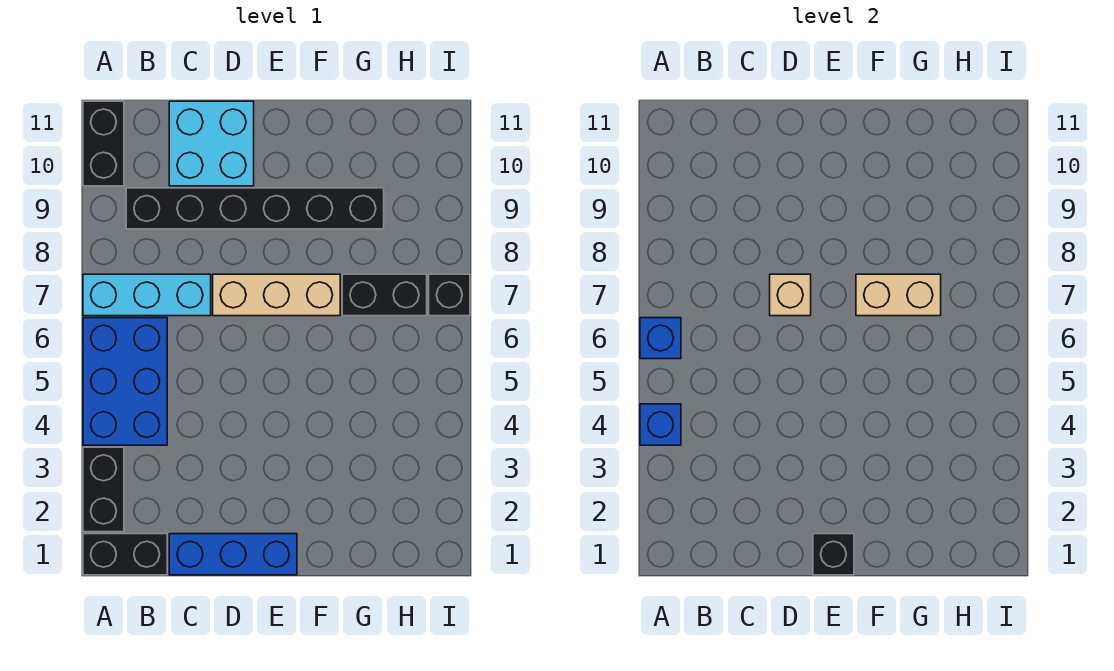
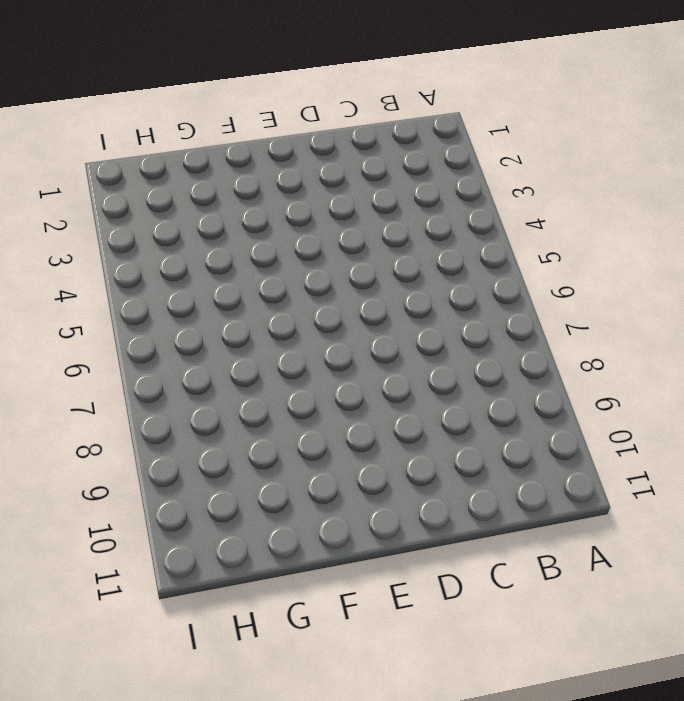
none -> black 1x2 brick [83,534,167,575]
none -> black 1x2 brick [83,447,124,532]
none -> blue 2x3 brick [83,318,167,445]

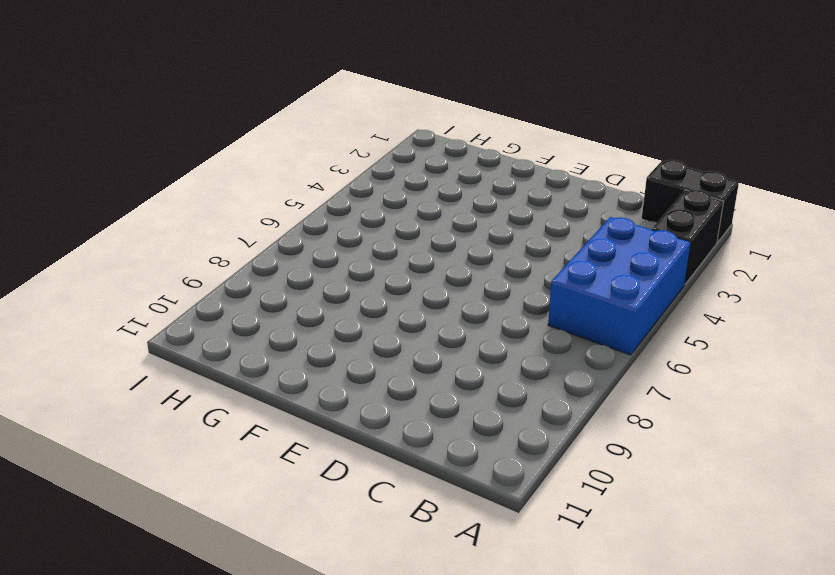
none -> cyan 1x3 brick [83,274,211,316]
none -> black 1x2 brick [83,101,124,186]
none -> black 1x6 brick [126,188,384,229]

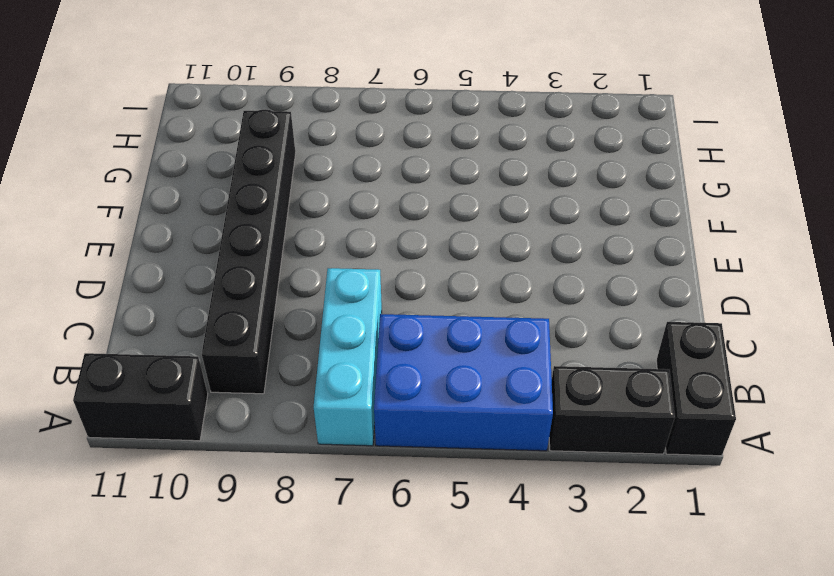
none -> blue 1x3 brick [169,534,297,575]
none -> cyan 2x2 brick [169,101,254,186]
none -> tan 1x3 brick [213,274,340,316]

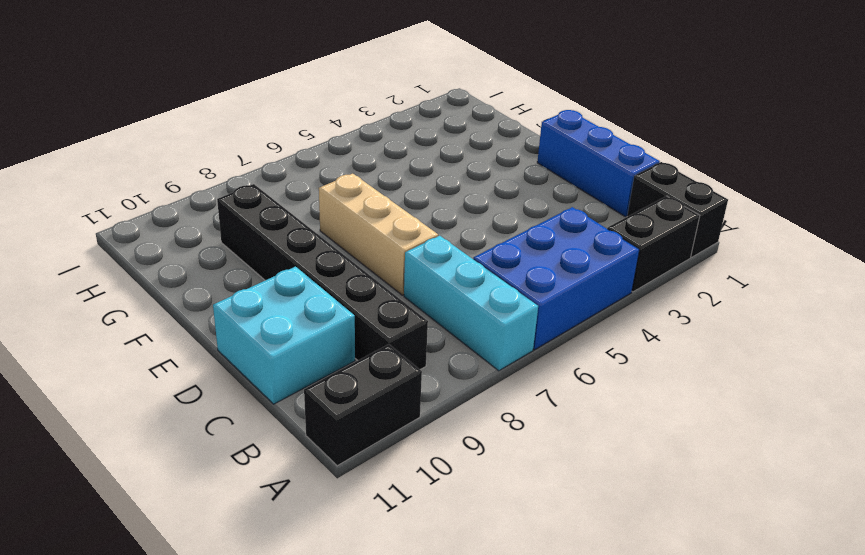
none -> black 1x2 brick [342,274,427,316]
none -> black 1x1 brick [429,274,470,316]
none -> blue 1x1 brick [640,404,681,445]

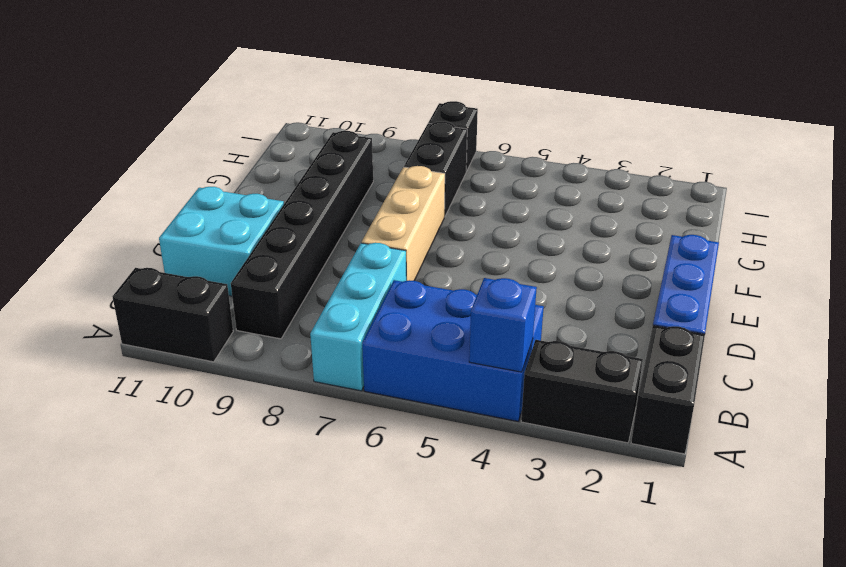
none -> blue 1x1 brick [640,318,681,359]
none -> tan 1x1 brick [770,274,811,316]
none -> black 1x1 brick [813,534,854,575]

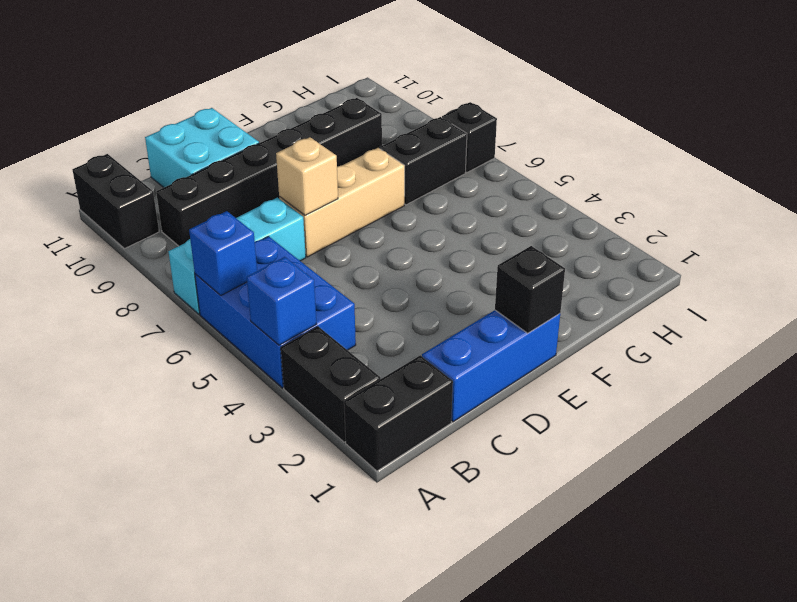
none -> tan 1x2 brick [856,274,941,316]

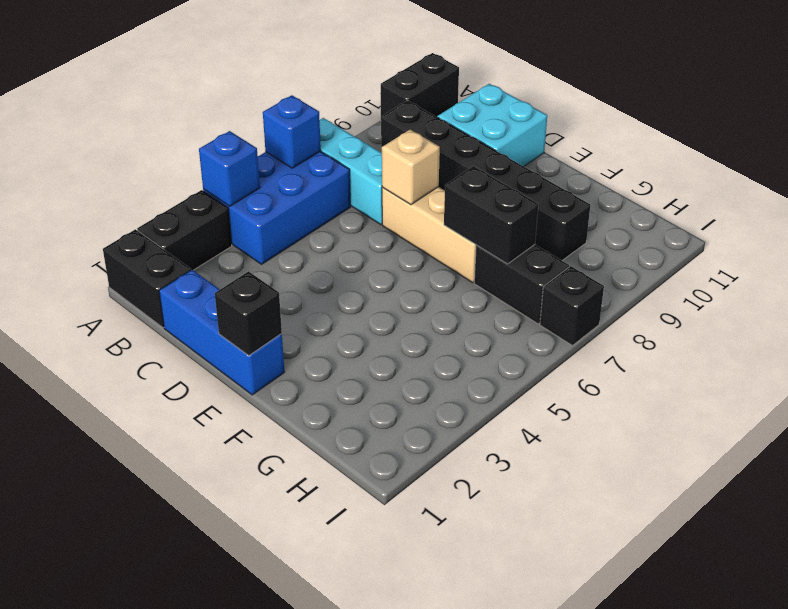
black 1x2 brick [444,166,538,264] -> tan 1x2 brick [856,274,941,316]

